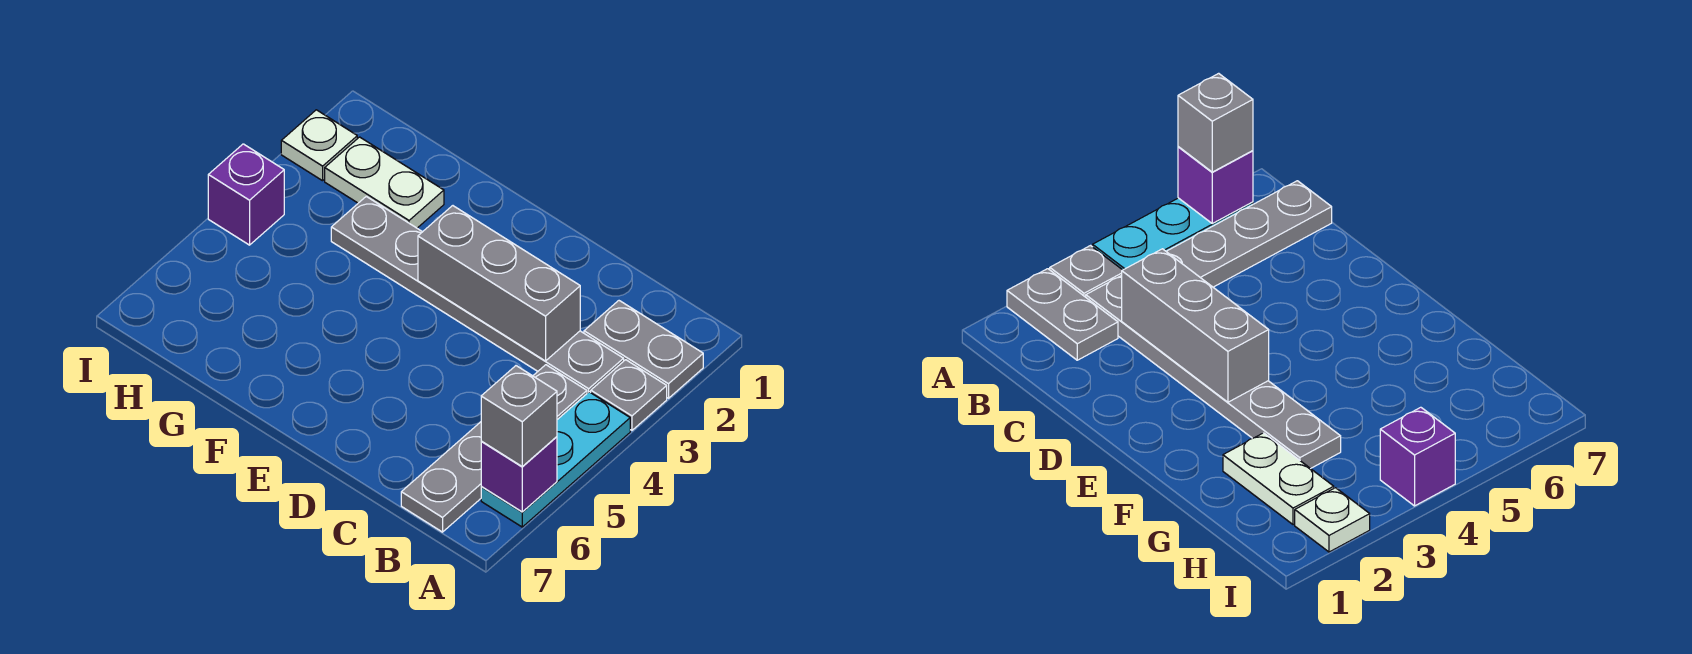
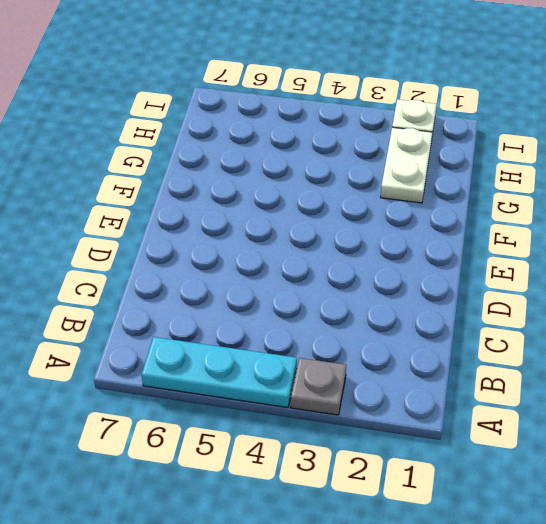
none -> grey 1x2 plate [584,301,703,398]
none -> grey 1x6 plate [331,196,624,393]

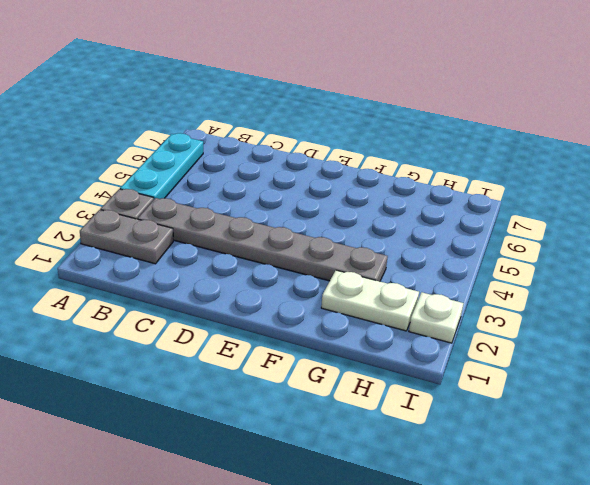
none -> grey 1x4 plate [401,365,587,532]
none -> purple 1x1 brick [208,144,284,245]

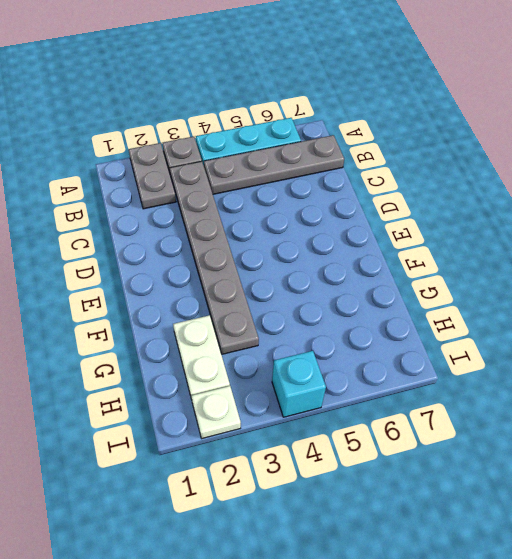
cyan 1x1 brick [272,351,326,417] -> purple 1x1 brick [208,144,284,245]
none -> purple 1x1 brick [481,437,557,512]
none -> grey 1x3 brick [418,206,580,361]

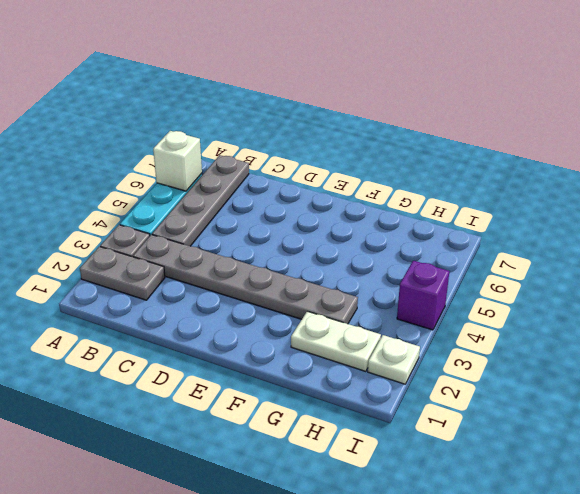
white 1x1 brick [153,131,202,191] -> purple 1x1 brick [481,437,557,512]
none -> grey 1x3 brick [418,206,580,361]
none -> grey 1x1 brick [481,366,557,466]

